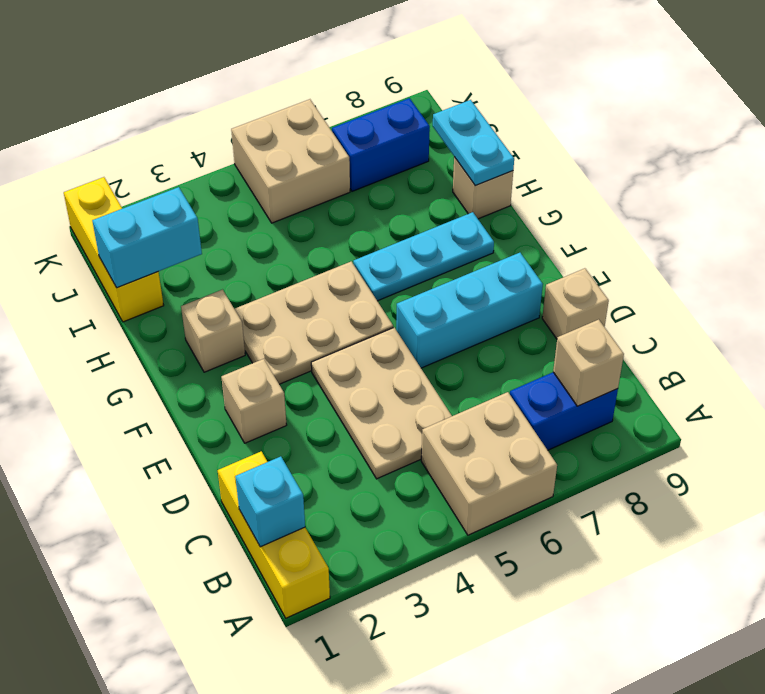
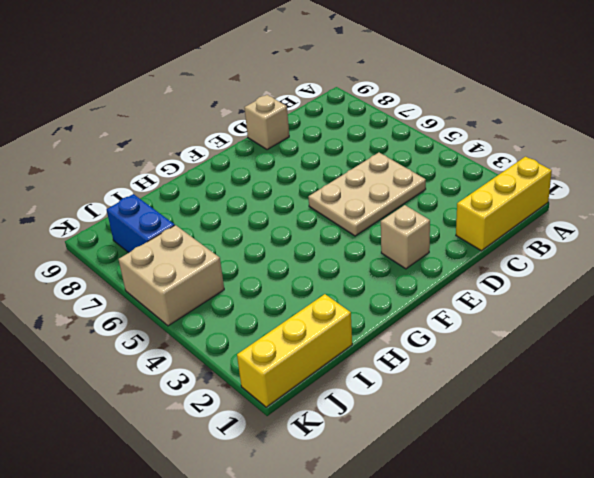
none -> tan 2x2 brick [421,392,557,535]
none -> blue 1x2 brick [510,372,618,450]
none -> cyan 1x3 brick [396,253,543,368]

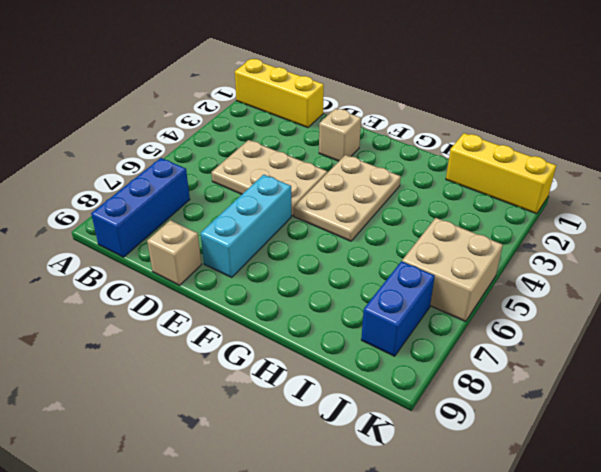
blue 1x3 brick [91,158,190,257] -> blue 1x2 brick [510,372,618,450]
none -> tan 2x2 brick [421,392,557,535]
none -> tan 1x1 brick [181,290,245,372]
none -> cyan 1x3 plate [353,212,494,301]

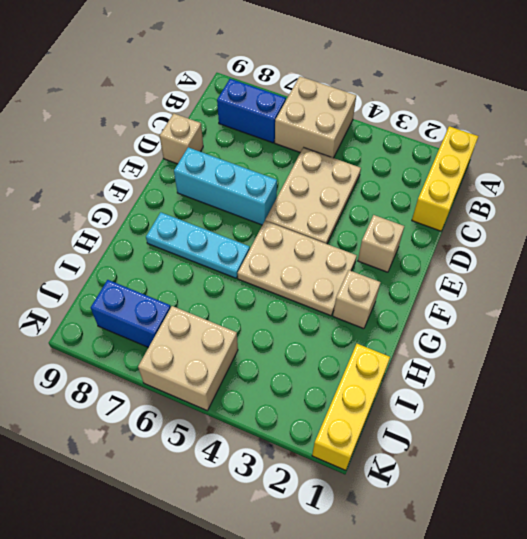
none -> tan 1x1 brick [453,157,513,219]
none -> cyan 1x1 brick [235,456,305,547]
none -> tan 1x1 brick [553,319,624,406]

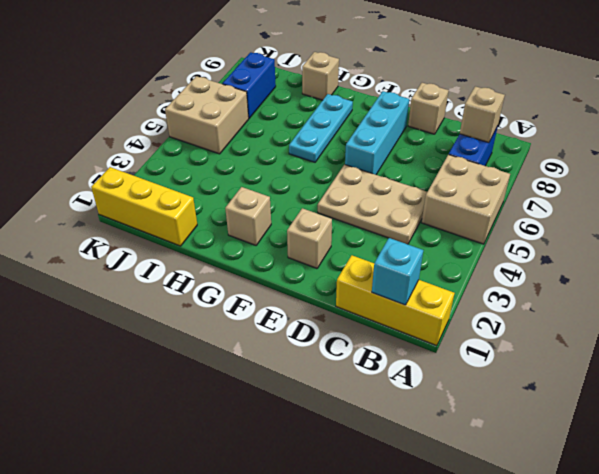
none -> tan 2x3 plate [235,261,393,384]
none -> cyan 1x2 plate [433,100,514,186]
none -> cyan 1x2 brick [92,187,202,288]

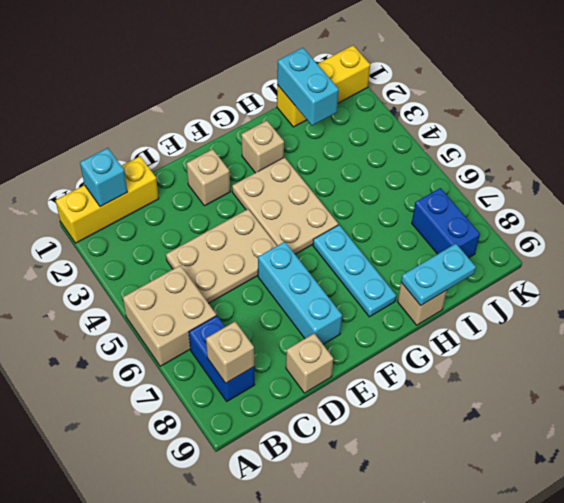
none -> tan 2x2 brick [231,99,350,223]

